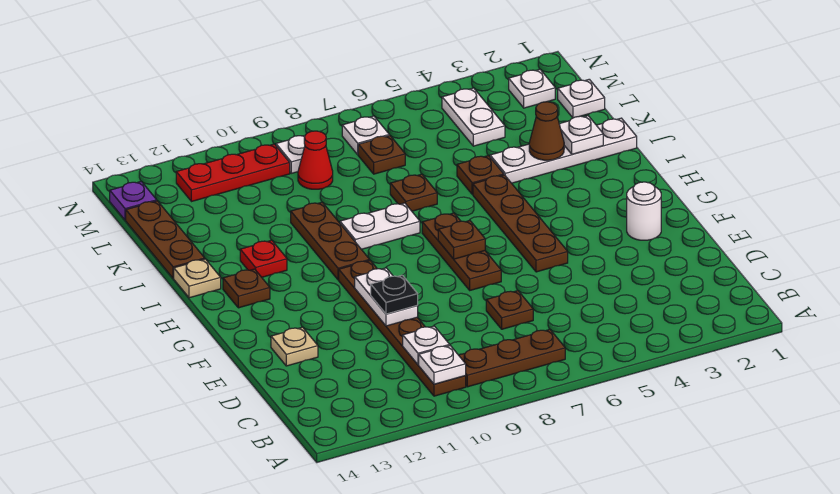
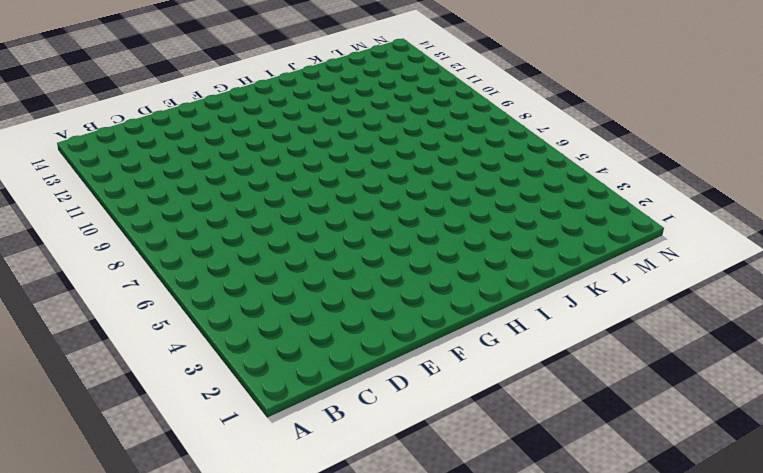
none -> brown 1x3 plate [459,329,565,387]
none -> brown 1x6 plate [339,261,466,396]
none -> brown 1x1 plate [486,291,533,329]
none -> tan 1x1 plate [271,327,318,366]

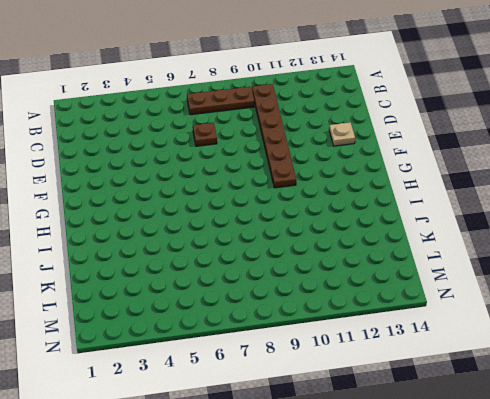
none -> white 1x1 round brick [627,182,661,240]
none -> brown 1x4 plate [473,175,568,272]
none -> brown 1x3 plate [422,213,501,290]
none -> brown 1x3 plate [291,202,370,280]

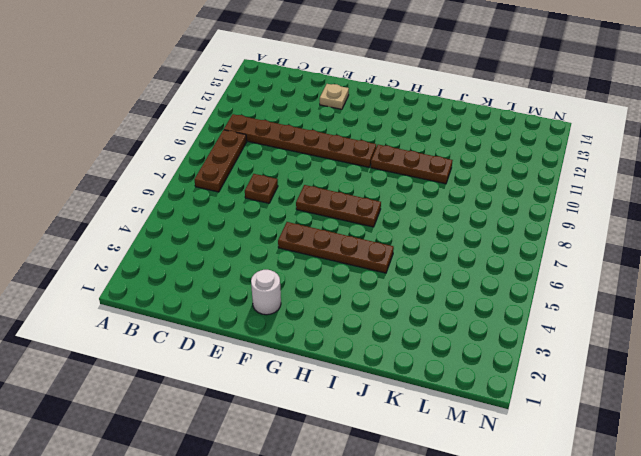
none -> brown 1x1 plate [223,269,270,308]
none -> white 1x2 plate [340,203,420,249]
none -> red 1x1 plate [240,240,287,277]
none -> tan 1x1 plate [174,259,221,298]

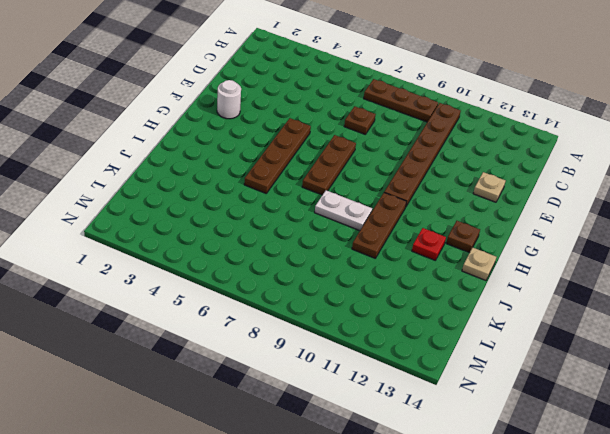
none -> white 1x4 plate [490,118,637,183]
none -> brown 1x1 plate [457,156,504,194]
none -> brown 1x1 plate [390,174,437,211]
none -> brown 1x3 plate [126,201,205,278]

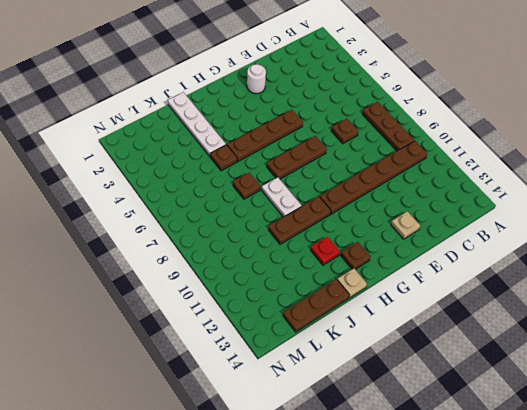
none -> white 1x1 plate [558,79,605,118]
none -> white 1x2 plate [442,88,505,146]
none -> brown 1x1 plate [358,135,405,174]
none -> red 1x1 cone [298,131,333,189]

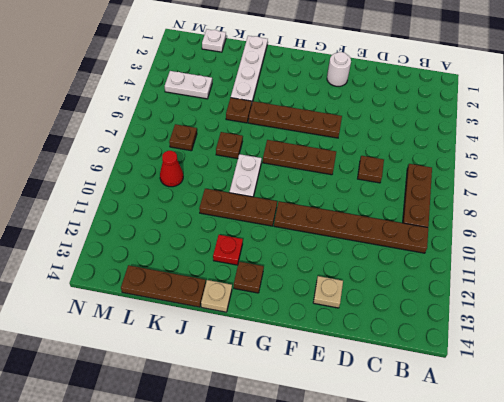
none -> white 1x1 plate [509,69,555,108]
none -> white 1x1 plate [342,116,389,155]
none -> white 1x1 plate [276,136,305,173]
none -> red 1x3 plate [176,144,290,202]

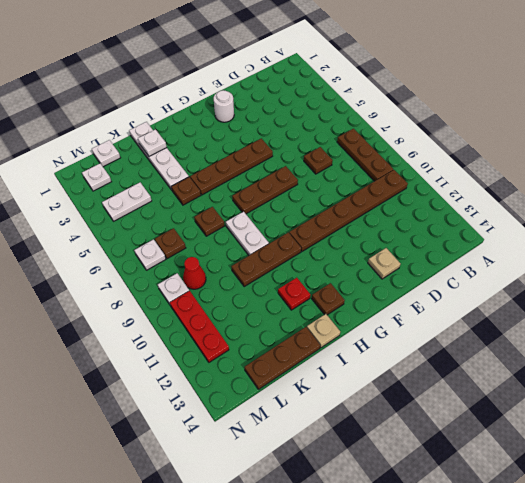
none -> purple 1x1 plate [110,181,157,220]
none -> white 1x1 plate [419,346,466,384]
none -> white 1x1 plate [403,326,450,365]
none -> white 1x2 plate [355,268,418,326]

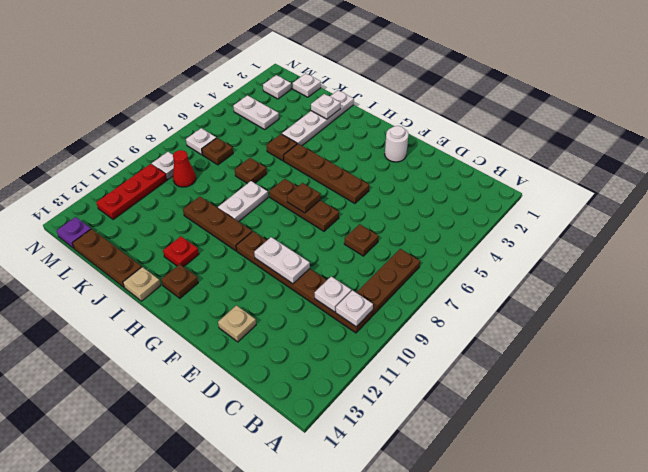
none -> brown 1x1 cone [529,102,564,160]
none -> black 1x1 plate [371,275,418,314]

